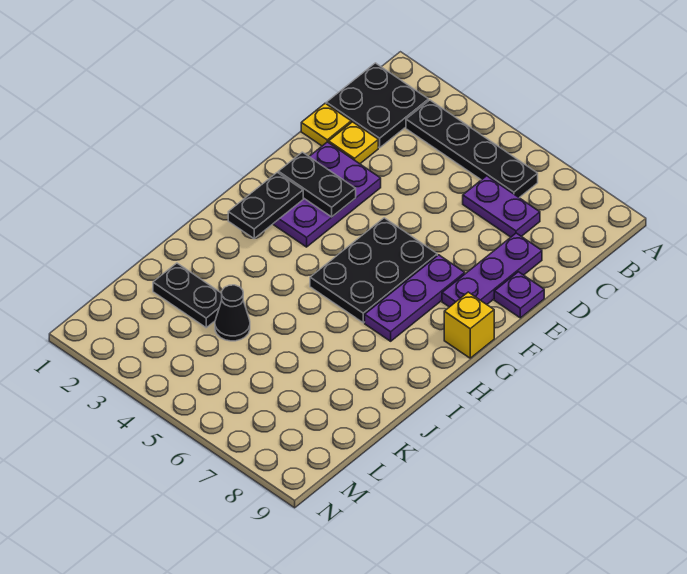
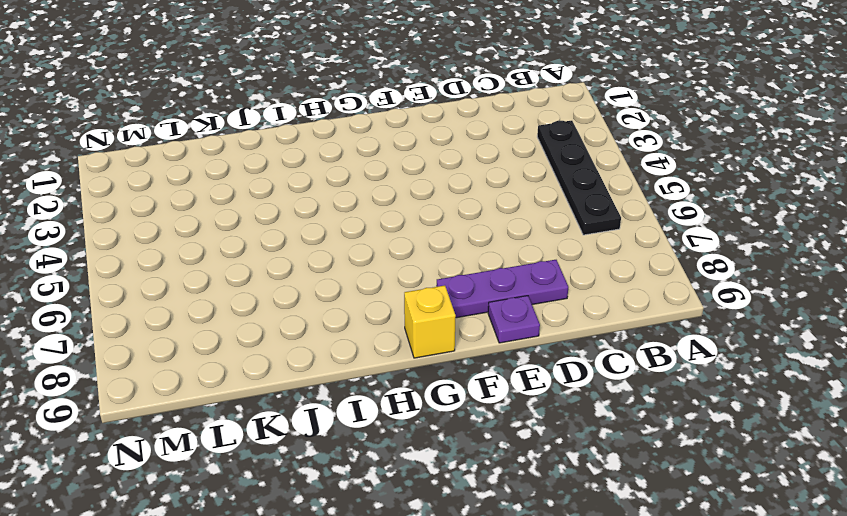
none -> black 2x2 plate [326,63,429,148]
none -> purple 1x2 plate [463,176,540,237]
none -> yellow 1x1 plate [301,103,351,146]

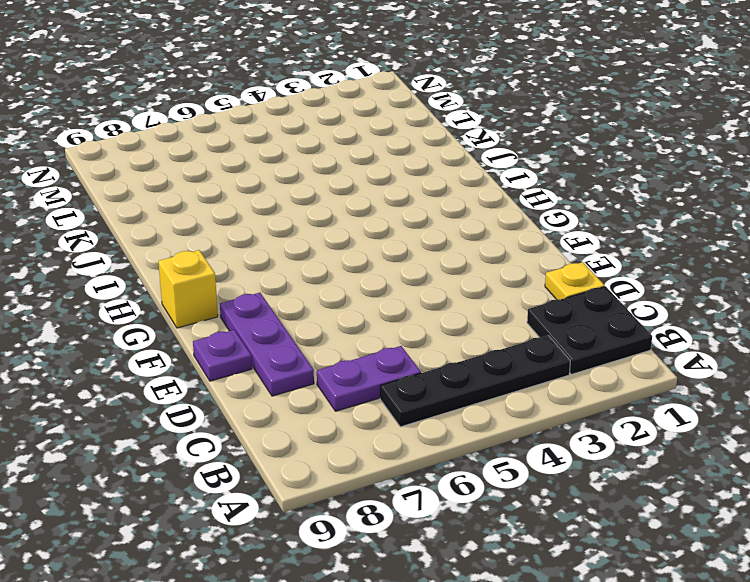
none -> yellow 1x1 plate [329,122,378,164]
none -> purple 2x3 plate [273,142,381,247]
none -> black 2x3 plate [310,218,437,323]

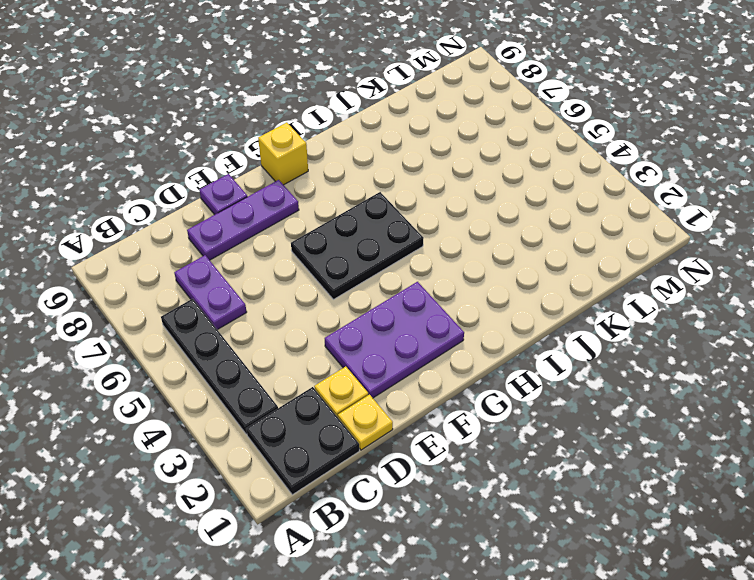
none -> purple 1x3 plate [365,255,465,341]
none -> black 1x2 plate [153,263,222,328]
none -> black 1x1 cone [215,285,250,341]

